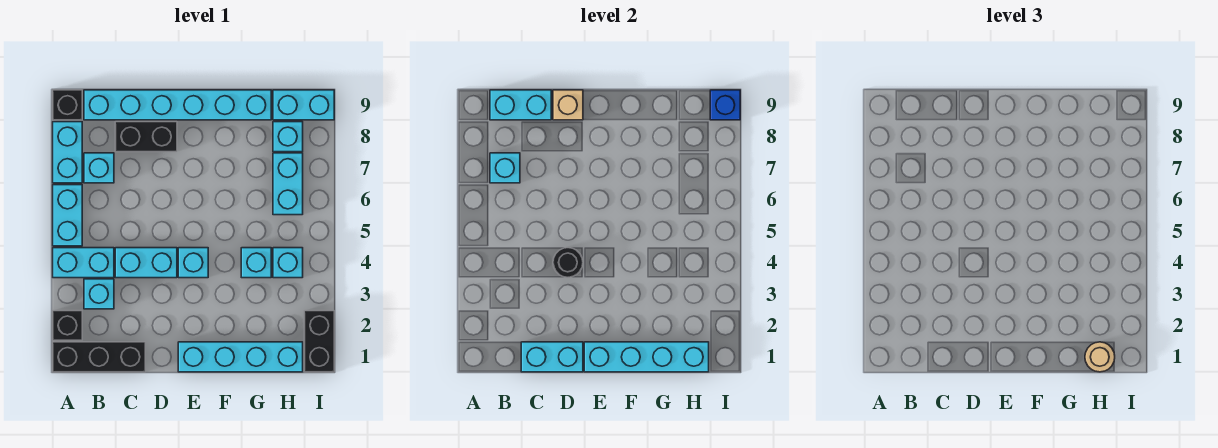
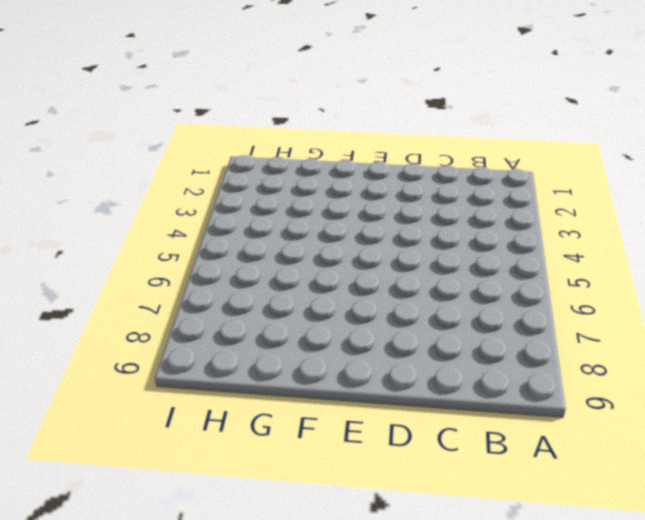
none -> black 1x3 brick [53,342,145,372]
none -> black 1x1 brick [53,311,82,340]
none -> cyan 1x2 brick [53,248,114,278]

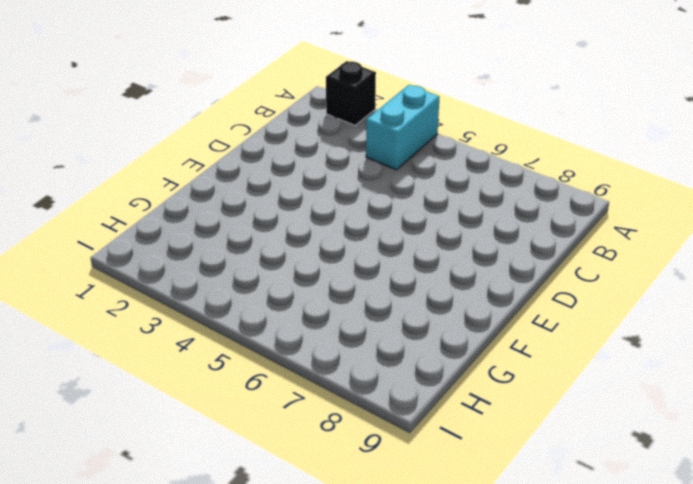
none -> black 1x3 brick [53,342,145,372]
none -> cyan 1x2 brick [53,185,82,246]
none -> cyan 1x2 brick [53,122,82,183]

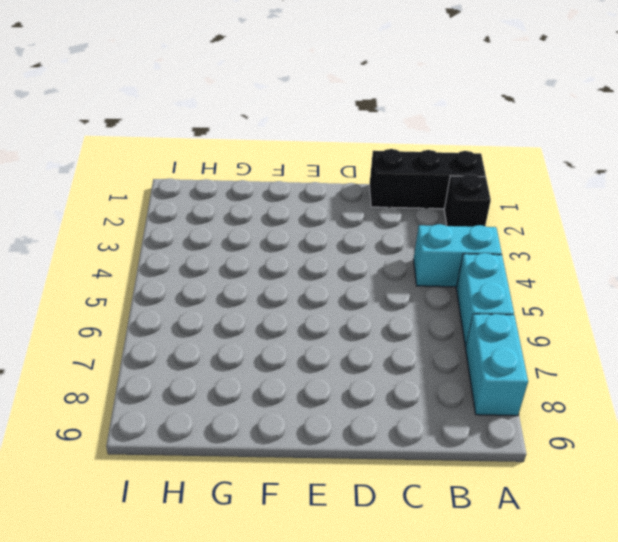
none -> black 1x1 brick [53,90,82,120]
none -> cyan 1x1 brick [84,279,114,309]
none -> cyan 1x1 brick [84,153,114,183]

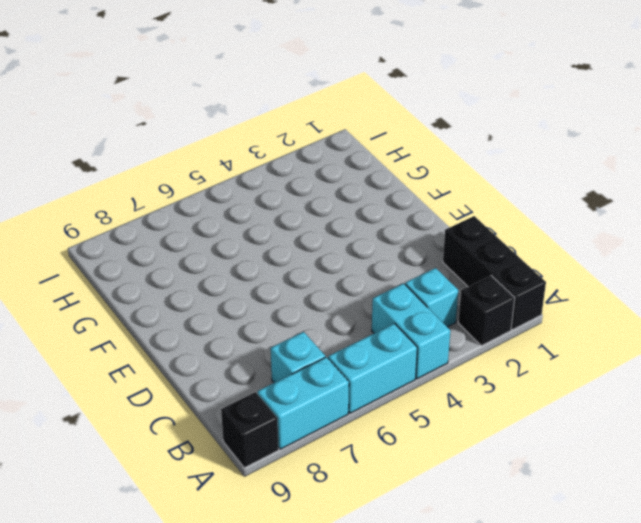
none -> cyan 1x6 brick [84,90,271,120]
none -> cyan 1x2 brick [115,248,177,278]
none -> black 1x2 brick [115,122,177,152]

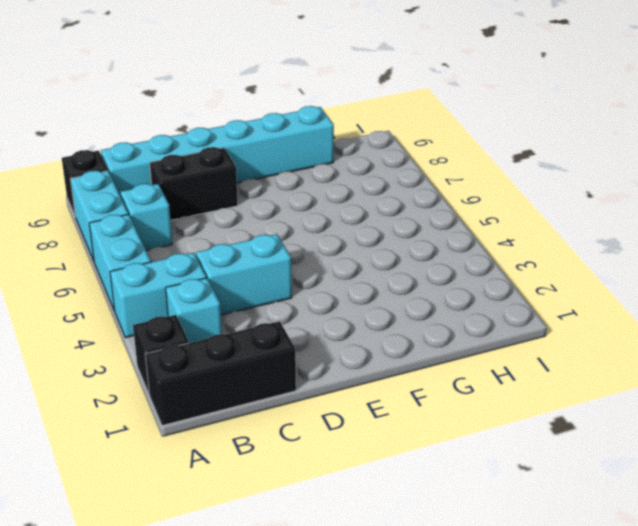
none -> cyan 1x4 brick [178,342,303,372]
none -> cyan 1x1 brick [178,248,208,278]
none -> cyan 1x1 brick [241,248,271,278]

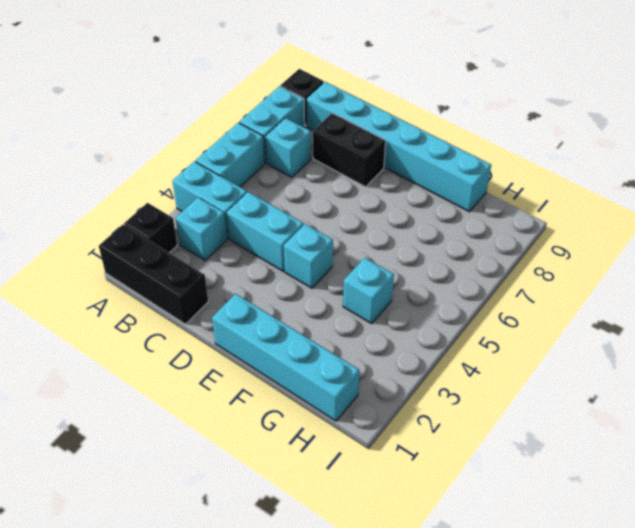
none -> cyan 1x1 brick [273,248,303,278]
none -> cyan 1x2 brick [273,153,303,215]
none -> cyan 1x1 brick [273,122,303,152]

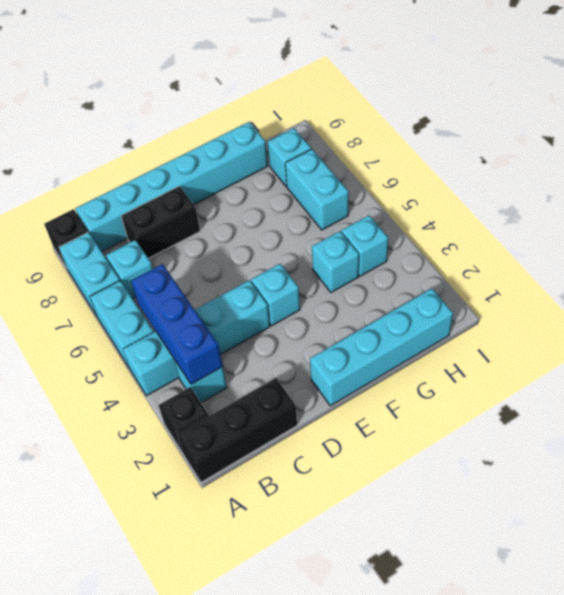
blue 1x3 brick [131,264,223,384] -> none
none -> cyan 1x2 brick [273,90,334,120]
none -> black 1x2 brick [304,311,334,372]
none -> cyan 1x1 brick [490,153,520,183]

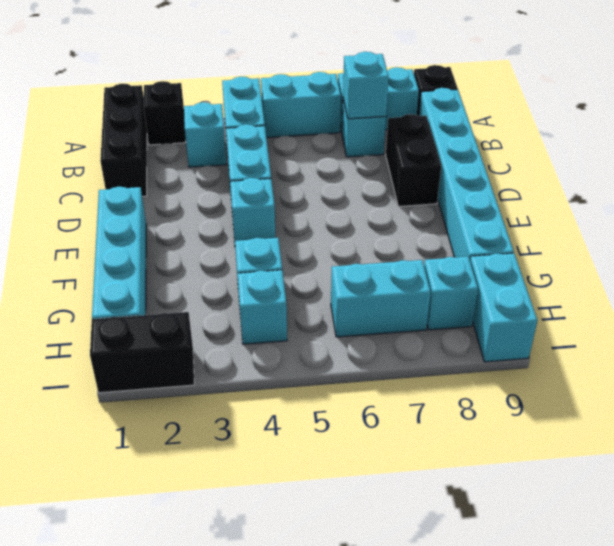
none -> cyan 1x2 brick [490,90,551,120]
none -> cyan 1x2 brick [521,342,583,372]
none -> black 1x1 round brick [553,248,583,277]

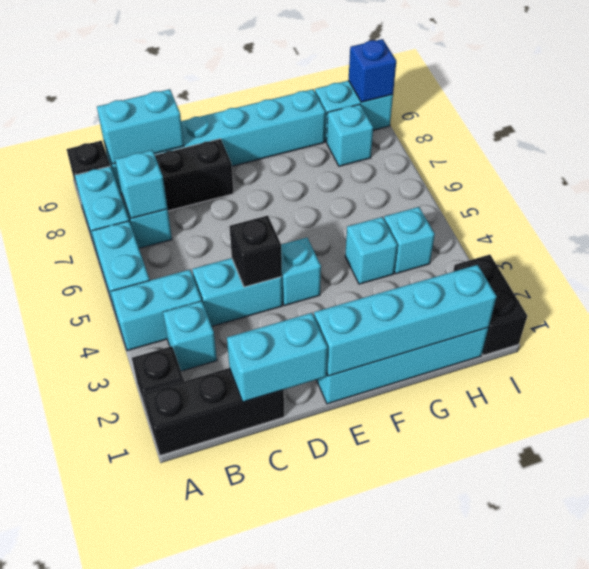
black 1x1 brick [229,216,282,287] -> black 1x1 round brick [553,248,583,277]
none -> cyan 1x2 brick [273,153,303,215]
none -> tan 1x1 brick [553,90,583,120]
none -> tan 1x1 round brick [1085,342,1115,372]

